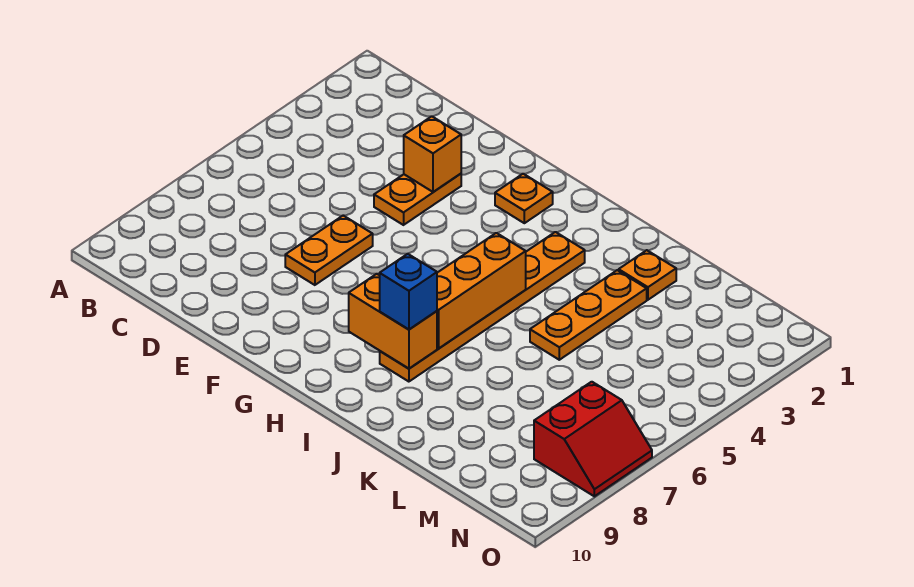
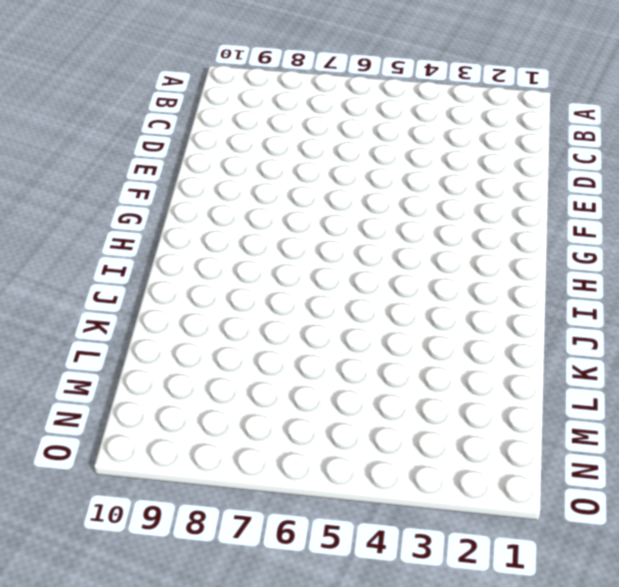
none -> orange 1x2 plate [374,174,461,225]
none -> orange 1x2 plate [285,216,373,285]

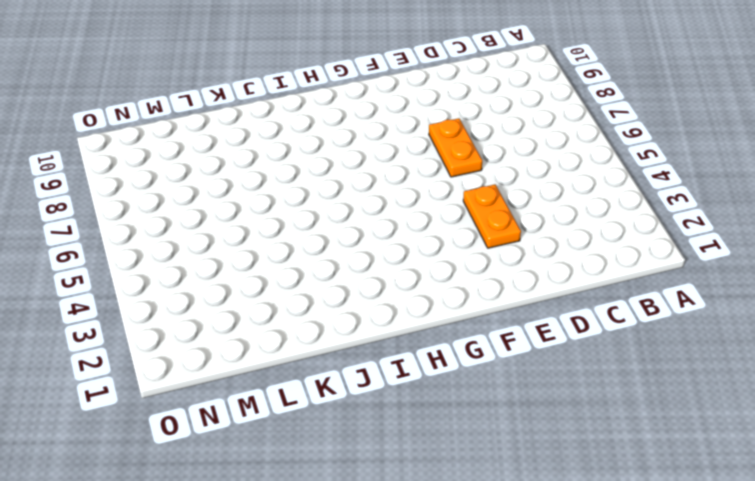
none -> orange 1x1 plate [495,174,553,223]
none -> orange 1x6 plate [380,232,585,382]

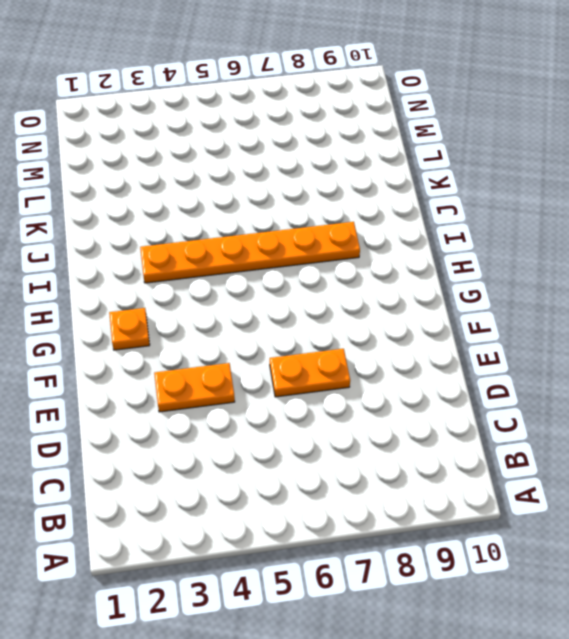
none -> orange 1x1 plate [619,250,676,300]
none -> orange 1x3 plate [530,270,647,360]

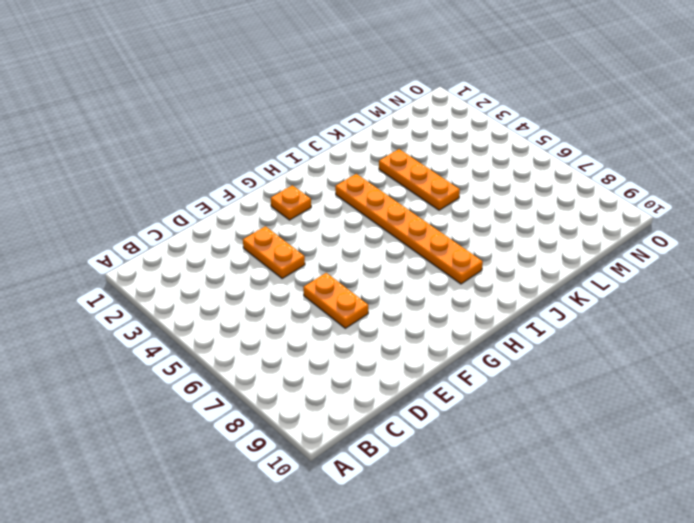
none -> orange 1x1 plate [619,250,676,300]
none -> red 2x2 slope [534,382,652,496]

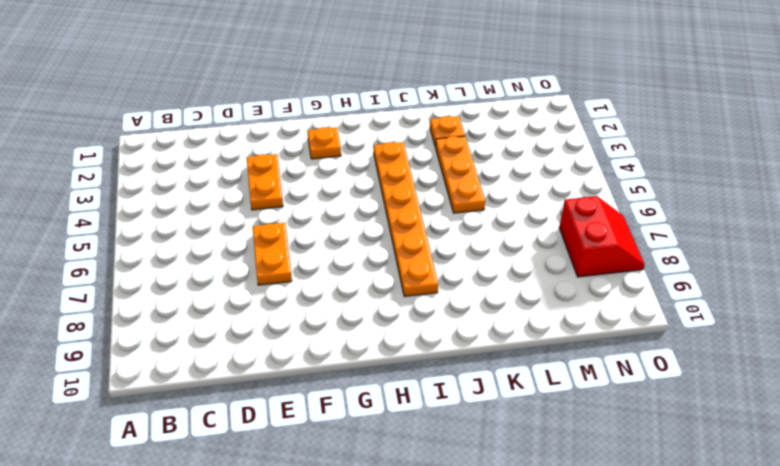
none -> orange 1x1 brick [404,116,461,192]
none -> orange 1x2 brick [349,274,437,369]

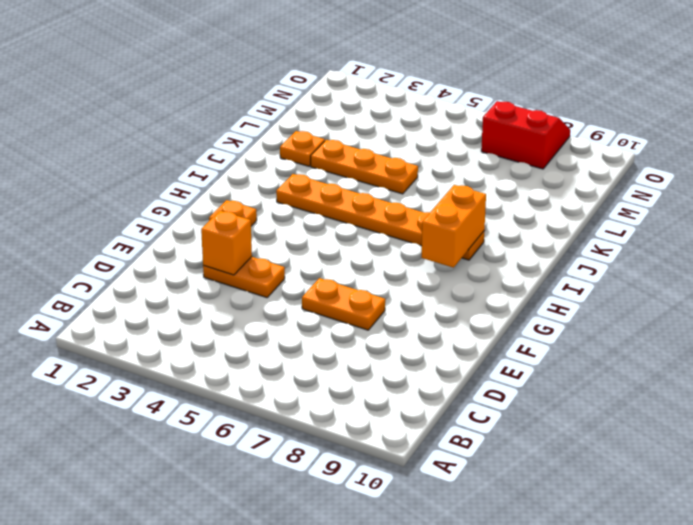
none -> orange 1x3 brick [437,233,526,349]
none -> blue 1x1 brick [380,254,437,330]

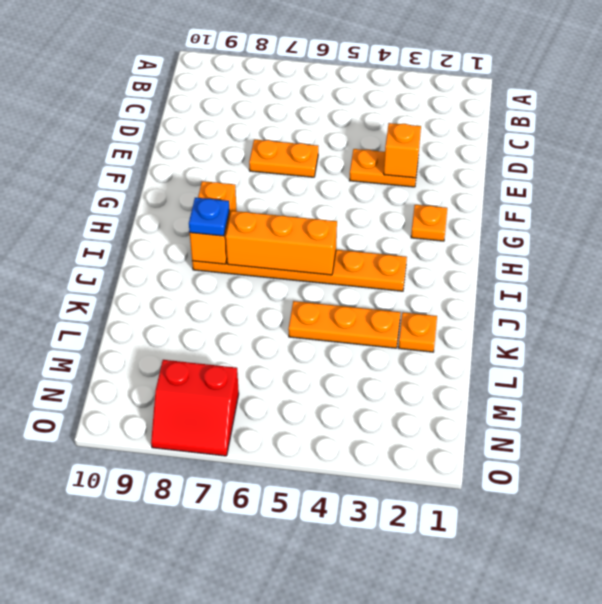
blue 1x1 plate [189,198,229,236] -> blue 1x1 brick [380,254,437,330]

